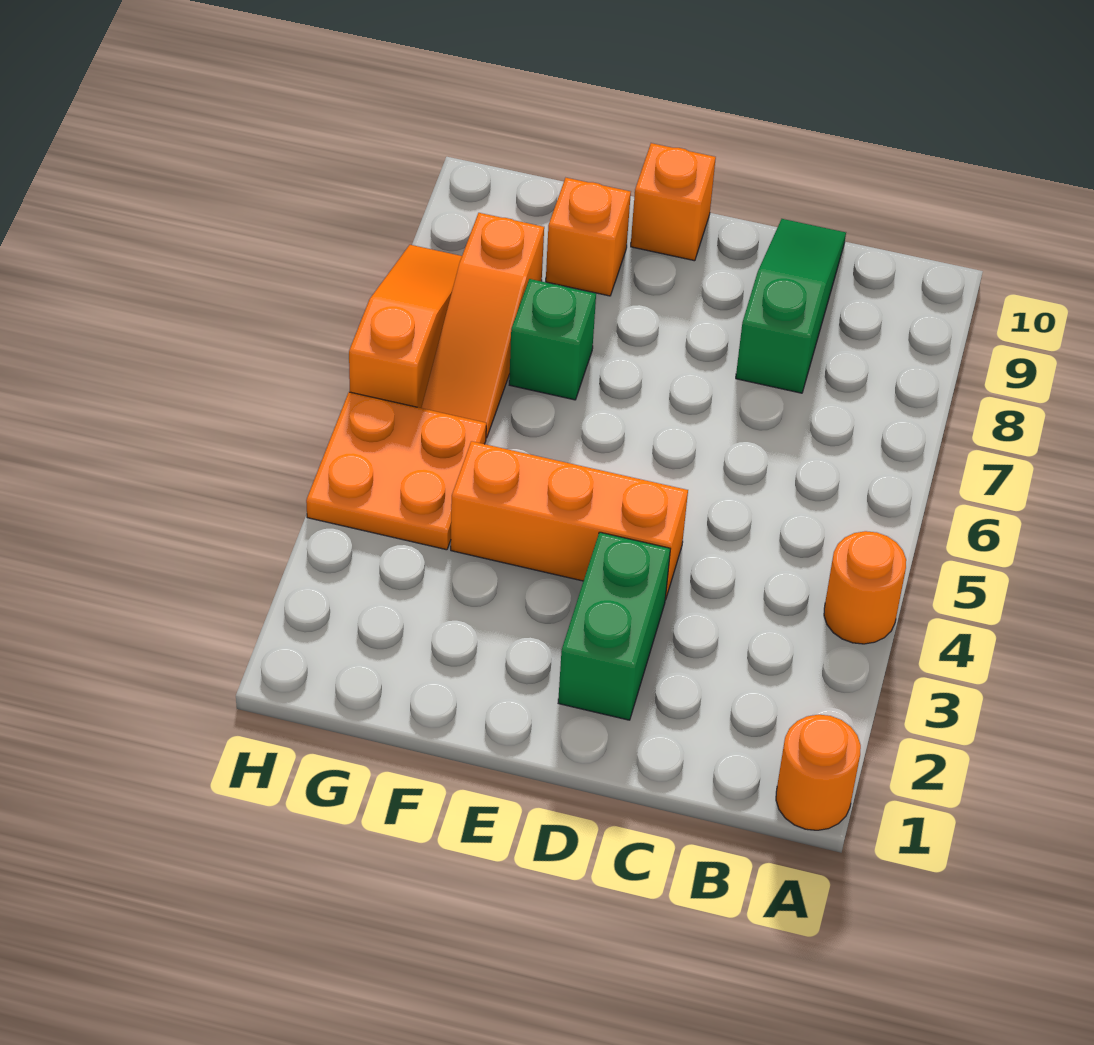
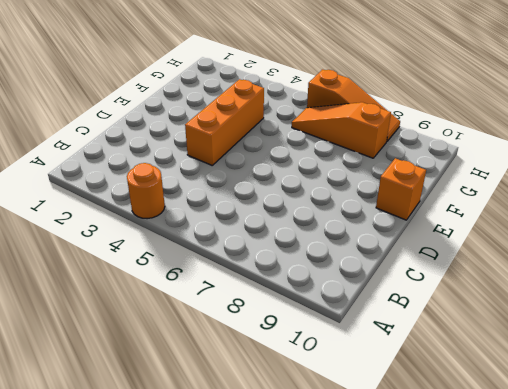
none -> orange 1x1 round brick [776,715,861,830]
none -> green 1x3 slope [736,219,846,393]

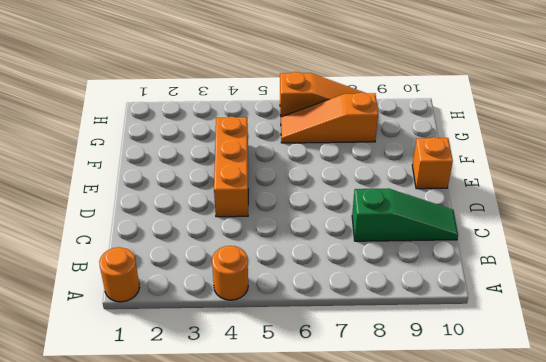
none -> green 1x2 brick [558,532,670,720]
none -> green 1x1 brick [509,279,596,400]

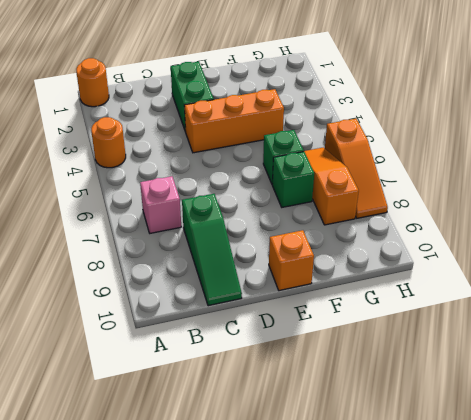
pink 1x1 brick [140,176,181,233] -> none
green 1x1 brick [263,130,304,184] -> none
none -> orange 1x1 brick [546,178,631,296]
none -> orange 2x2 plate [306,392,486,550]

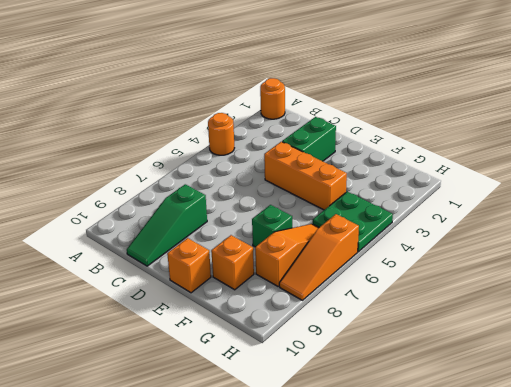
green 2x2 plate [313,192,393,252] -> orange 2x2 plate [306,392,486,550]

